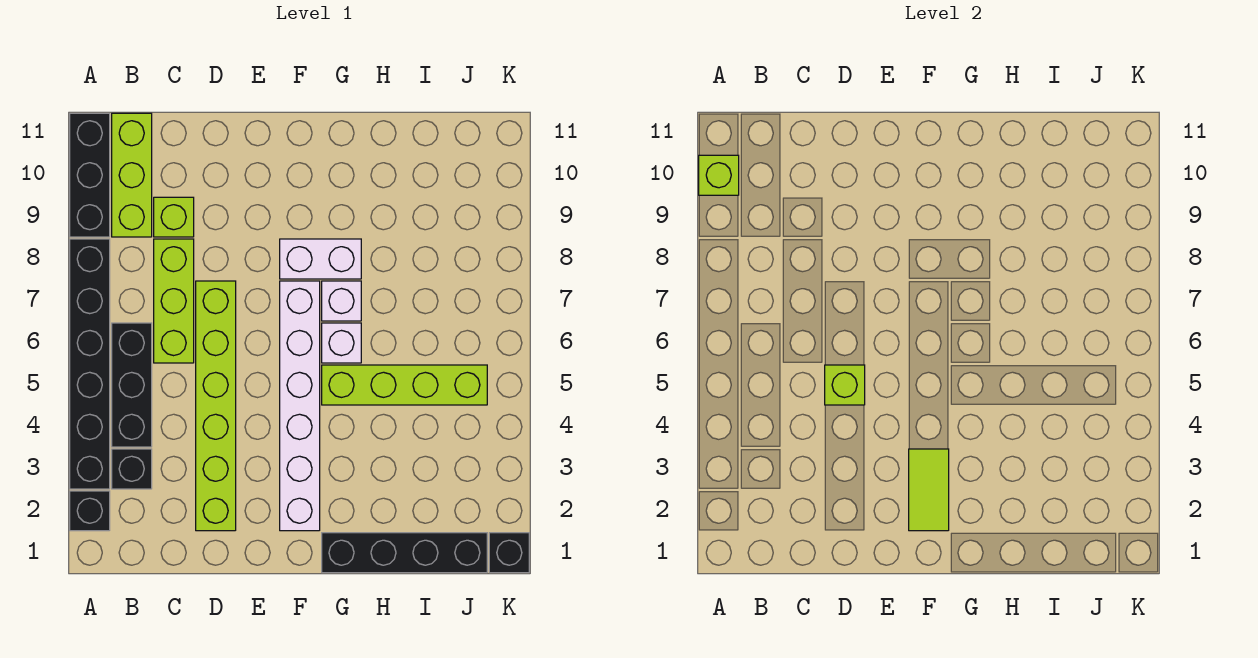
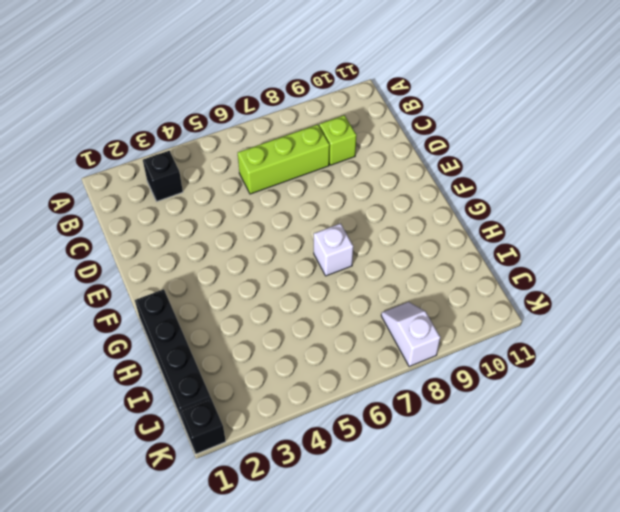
white 1x2 slope [381,302,440,367] -> none
none -> black 1x1 brick [70,491,110,531]
none -> black 1x6 brick [70,239,110,489]
none -> black 1x3 brick [70,113,110,237]

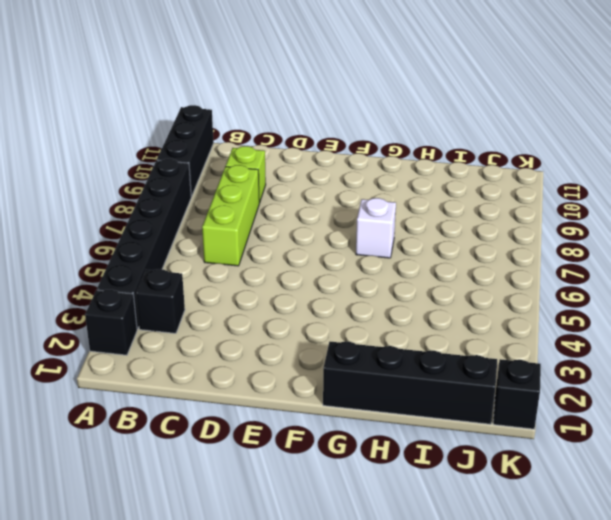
none -> black 1x3 brick [112,323,152,447]
none -> lime 1x3 brick [112,113,152,237]
none -> lime 1x6 brick [196,281,236,531]

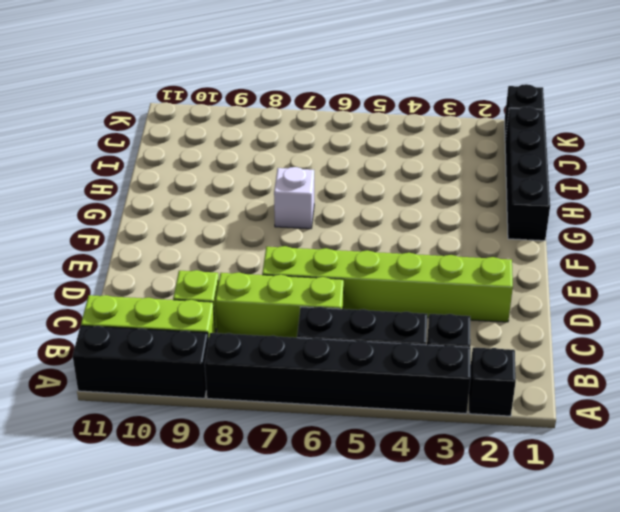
none -> white 1x6 brick [280,281,320,531]
none -> white 1x2 brick [280,239,361,279]
none -> lime 1x4 brick [322,365,487,405]

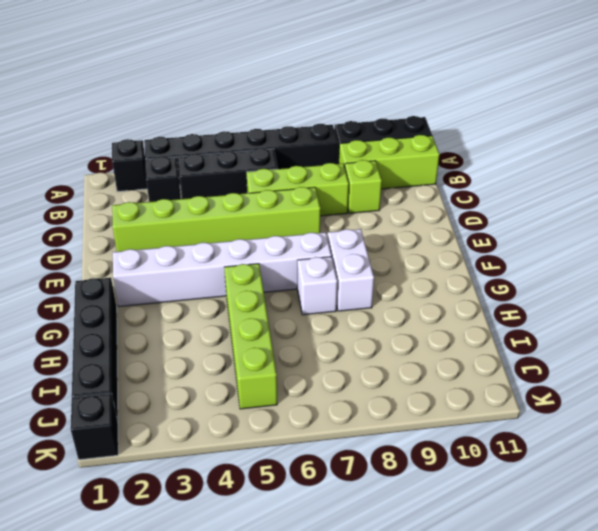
none -> white 1x1 brick [322,323,361,363]
none -> lime 1x1 brick [699,155,739,195]
none -> lime 1x1 brick [825,365,865,405]

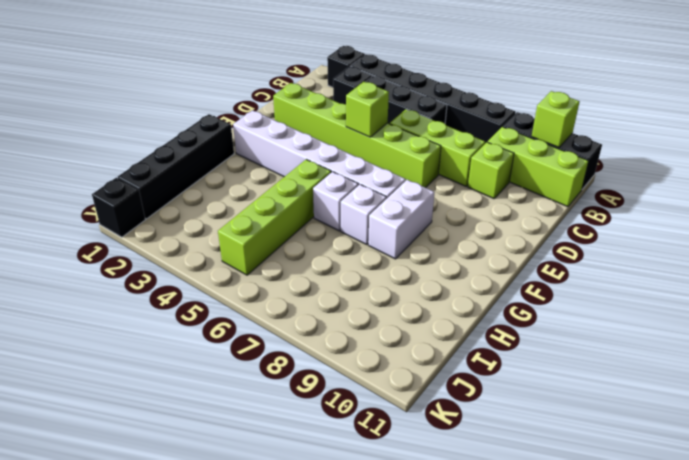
none -> lime 1x2 tile [909,449,949,531]

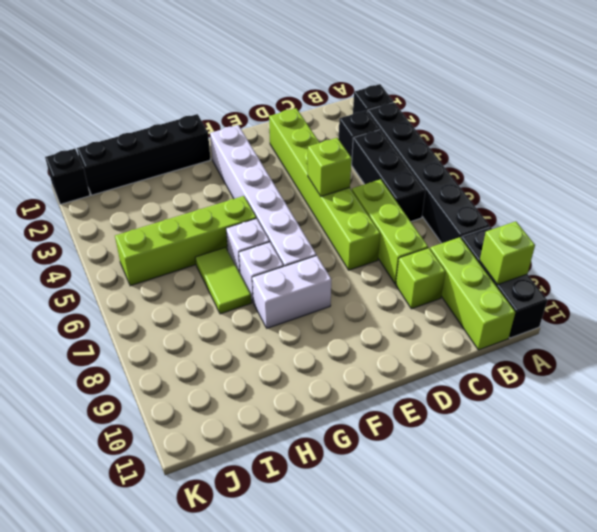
lime 1x2 tile [195,247,251,314] -> lime 1x2 tile moved to [909,449,949,531]

